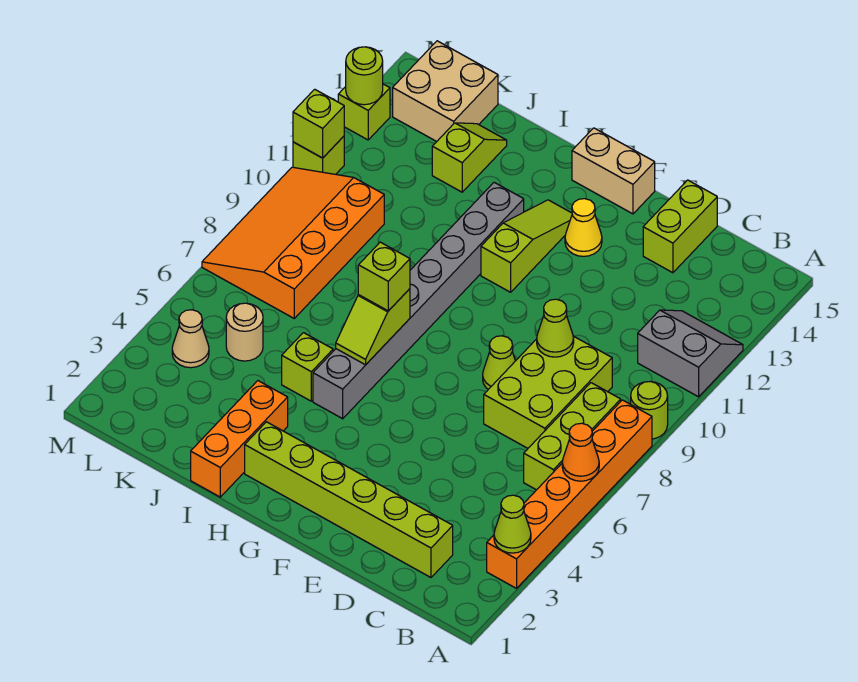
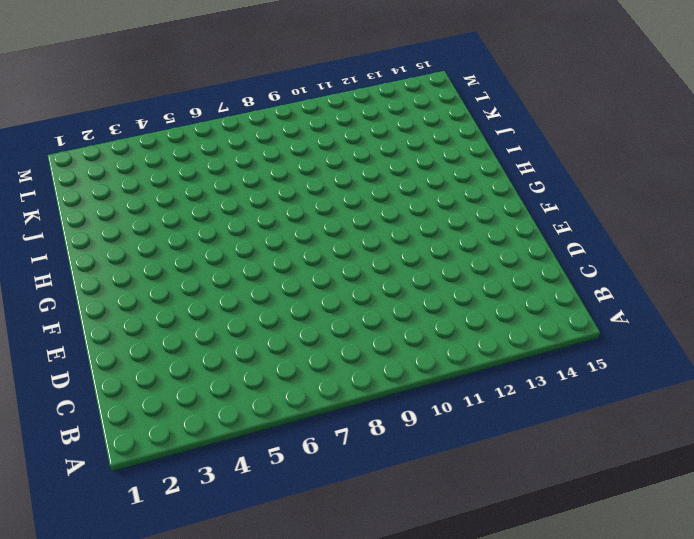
none -> orange 1x6 brick [487,400,652,588]
none -> lime 1x1 round brick [631,382,668,439]
none -> grey 2x2 slope [638,310,743,397]

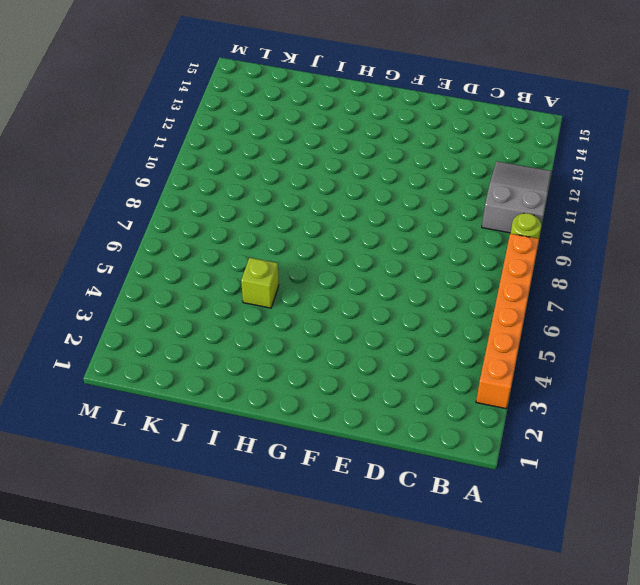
grey 2x3 slope [482,161,551,233] -> grey 2x2 slope [638,310,743,397]
none -> lime 1x3 brick [524,383,621,490]
none -> lime 1x6 brick [245,422,453,577]
none -> lime 2x3 brick [484,336,612,448]

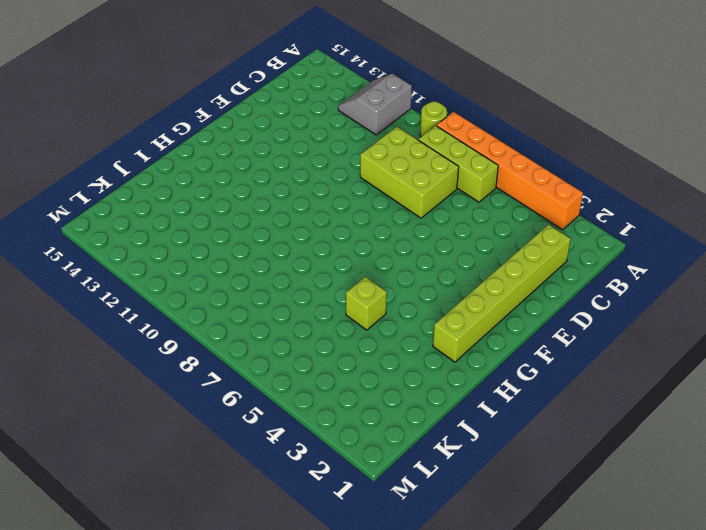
none -> lime 1x2 brick [643,180,717,273]
none -> lime 1x1 cone [483,336,515,389]
none -> yellow 1x1 cone [565,199,602,256]

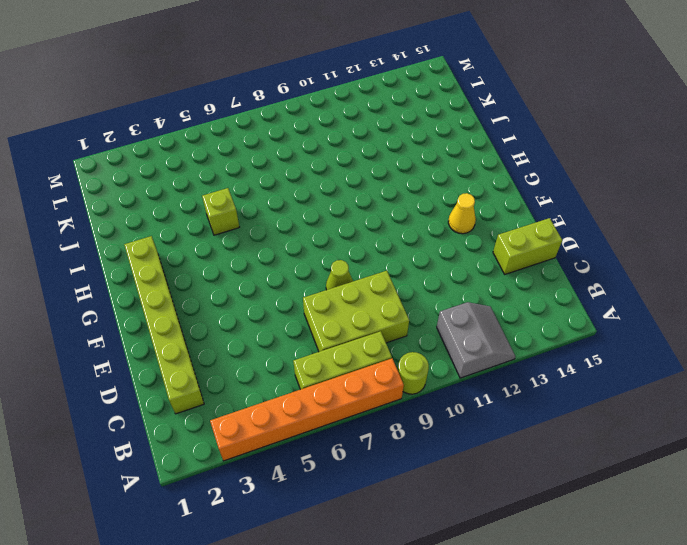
none -> tan 1x2 brick [572,128,655,214]
none -> lime 1x3 slope [481,200,572,292]
none -> grey 1x8 brick [313,182,524,419]

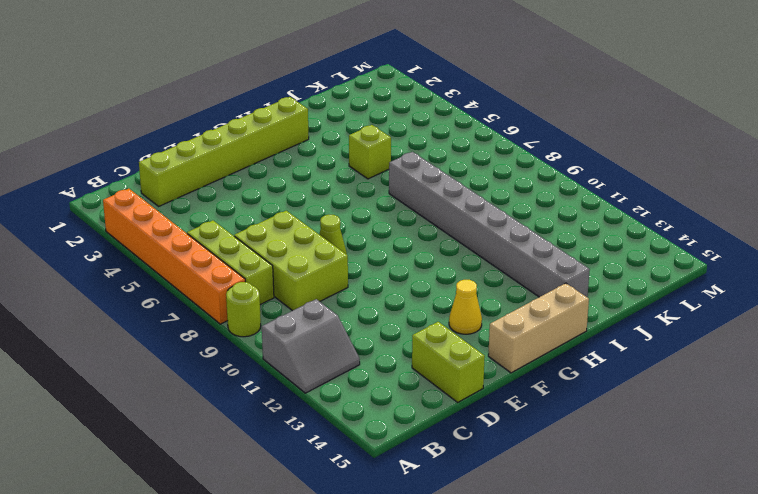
tan 1x3 brick [488,283,589,373] -> tan 1x2 brick [572,128,655,214]
grey 1x8 brick [389,152,590,297] -> grey 1x8 brick moved to [313,182,524,419]
none -> lime 1x3 slope [481,200,572,292]
none -> orange 1x3 brick [191,381,288,497]
none -> lime 1x2 slope [432,123,507,192]

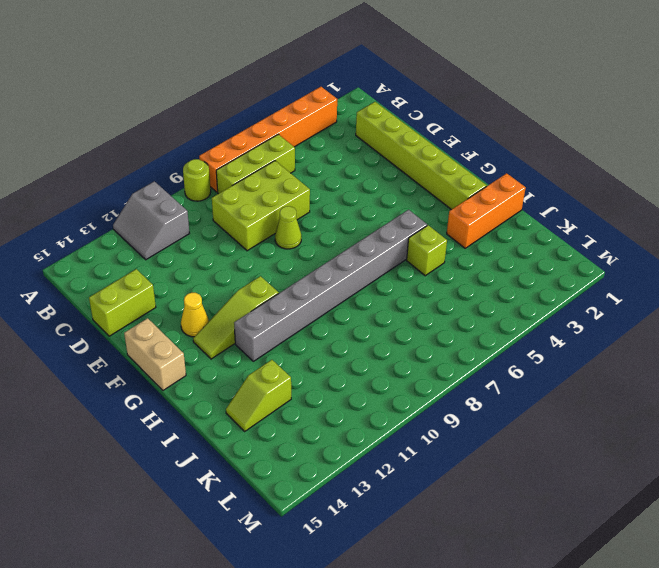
none -> tan 1x1 round brick [226,303,263,361]
none -> orange 3x4 slope [202,167,384,318]
none -> tan 2x2 brick [393,41,498,142]

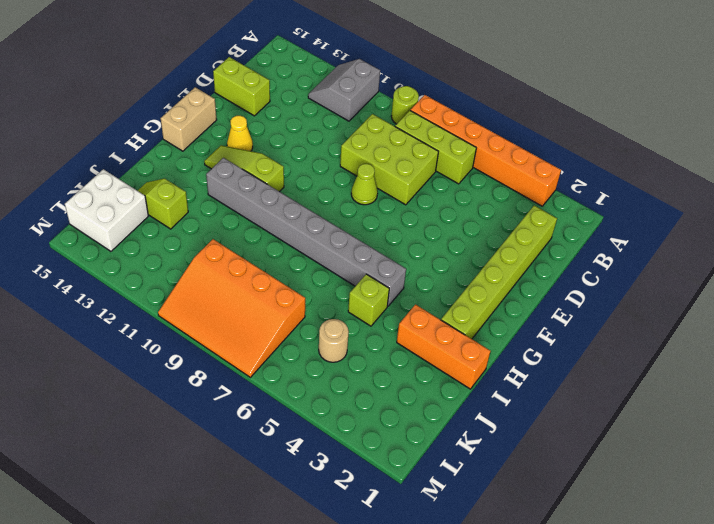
white 2x2 brick [65,169,148,251] -> tan 2x2 brick [393,41,498,142]
none -> tan 1x1 cone [172,310,209,368]
none -> lime 1x1 brick [293,136,344,174]
none -> lime 1x1 brick [338,84,390,140]

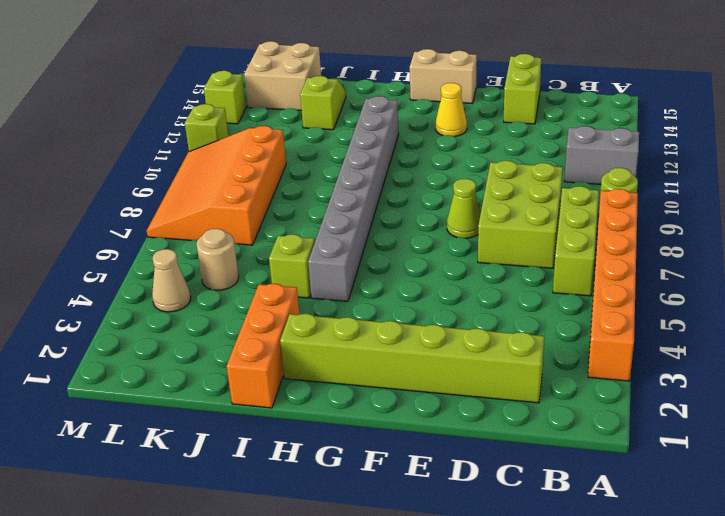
none -> lime 1x3 slope [481,200,572,292]
none -> lime 1x1 cone [494,495,531,553]
none -> orange 1x1 cone [562,423,599,481]

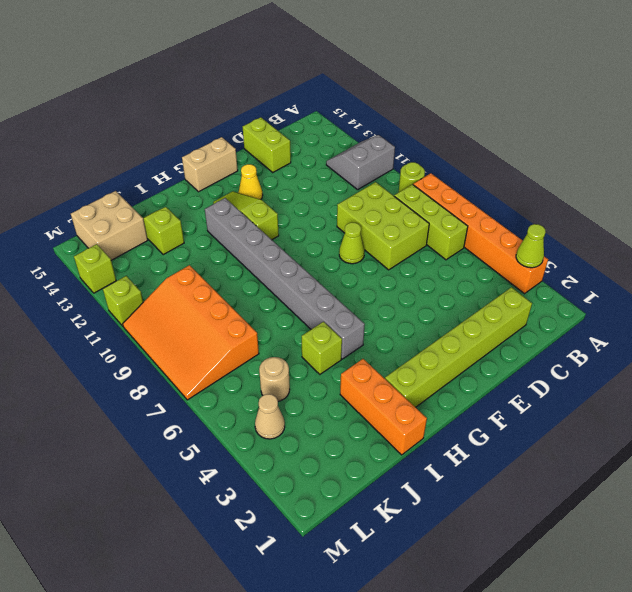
none -> orange 1x1 cone [562,423,599,481]
none -> lime 1x1 cone [537,299,574,357]
none -> lime 1x2 slope [336,289,410,365]

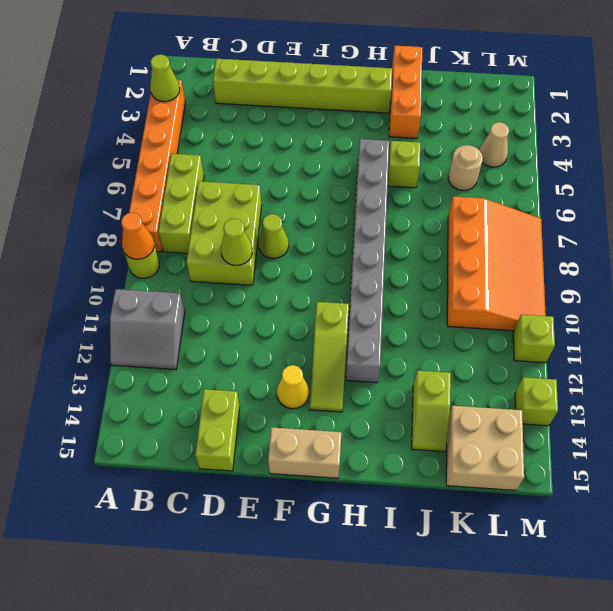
orange 1x1 cone [121,213,154,259] -> orange 1x1 cone moved to [562,423,599,481]
none -> lime 1x2 slope [336,289,410,365]
none -> lime 1x1 brick [293,89,344,158]
none -> lime 1x1 round brick [346,47,383,105]

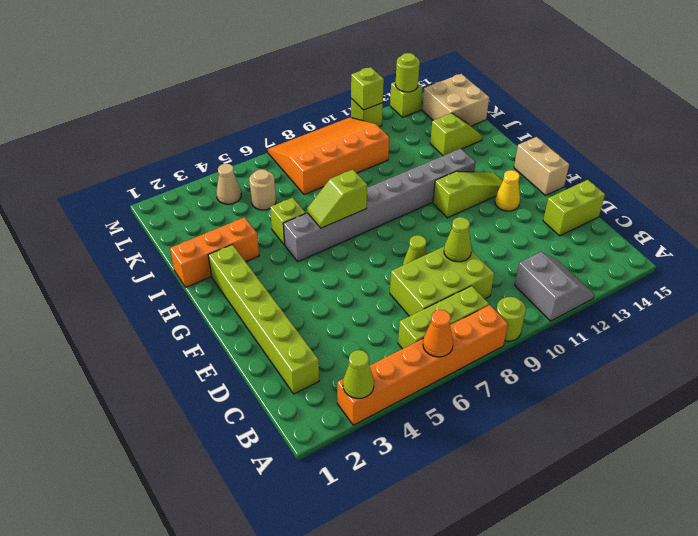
none -> lime 1x1 brick [358,242,410,311]

